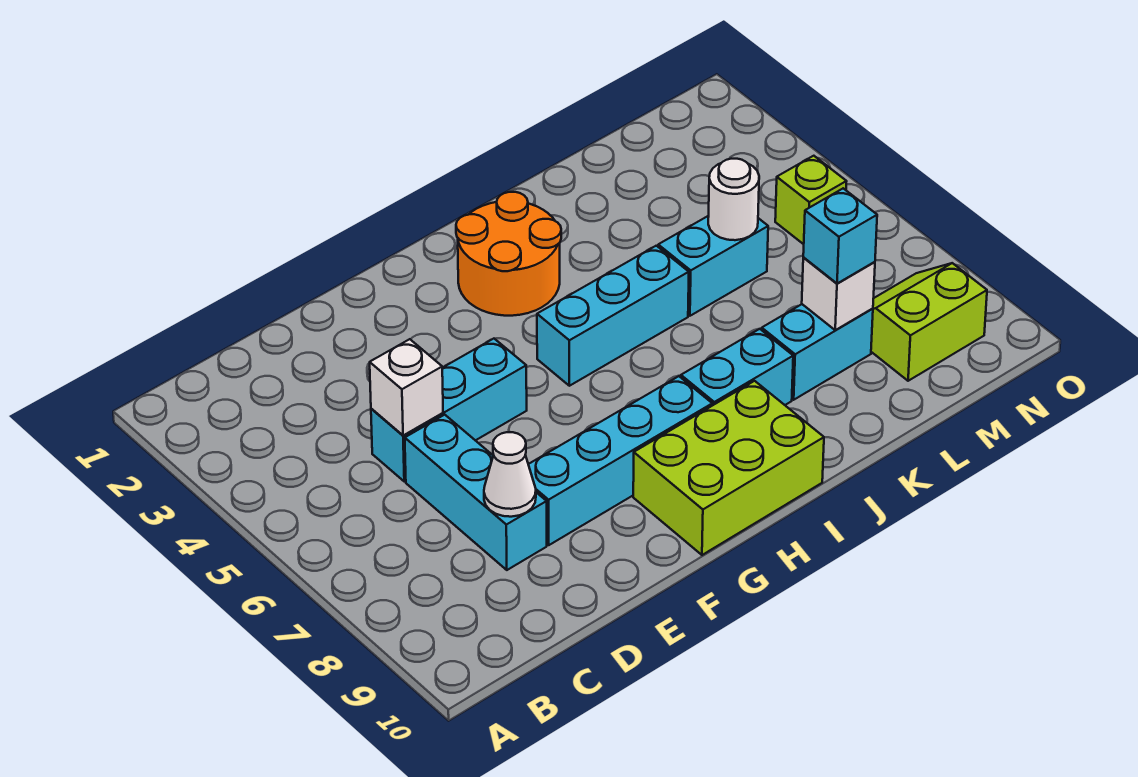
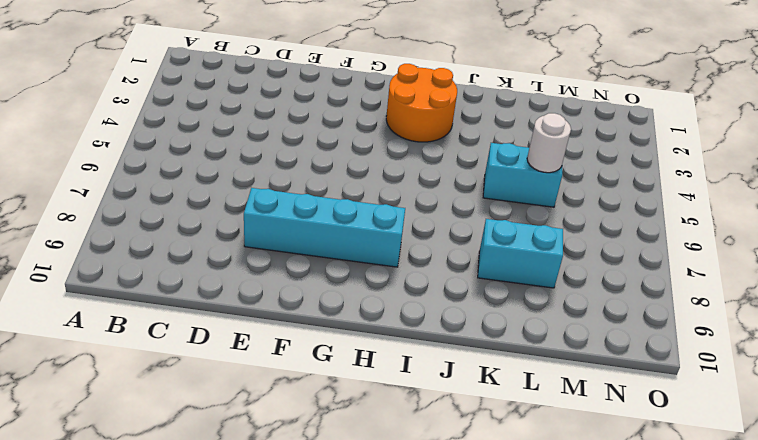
none -> cyan 1x3 brick [371,339,527,481]
none -> cyan 1x3 brick [405,415,547,570]
none -> lime 2x3 brick [633,381,824,555]

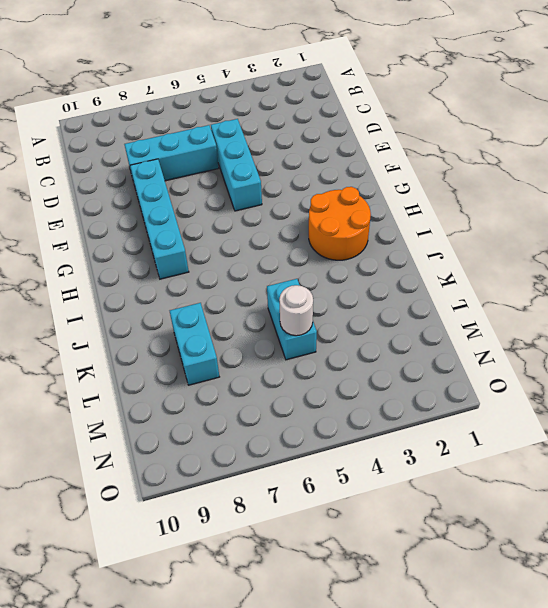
none -> lime 2x3 brick [633,381,824,555]
none -> cyan 1x3 brick [537,246,689,386]
none -> cyan 1x2 brick [681,329,793,405]

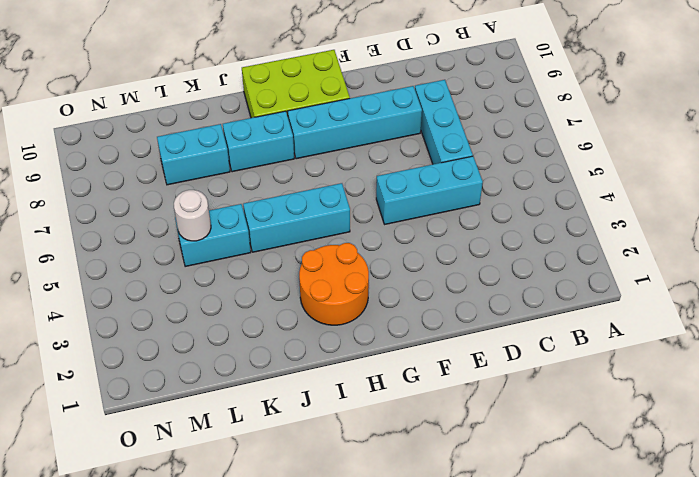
none -> lime 2x2 slope [871,263,987,381]
none -> lime 1x1 brick [775,156,847,244]
none -> white 1x1 brick [370,339,443,436]

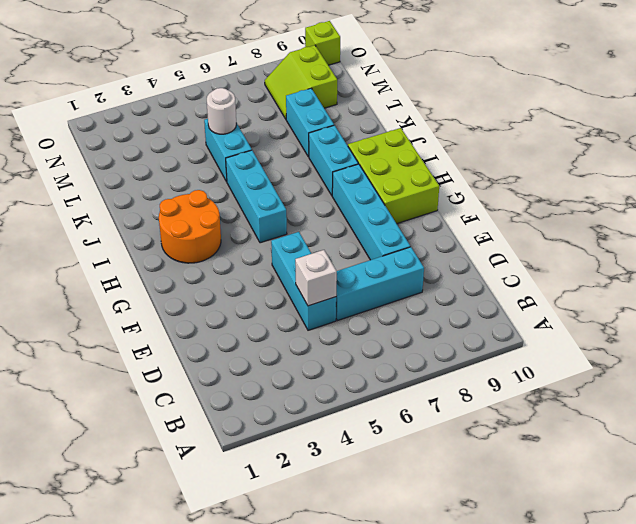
lime 1x1 brick [305,21,340,65] -> lime 1x1 brick moved to [775,156,847,244]
none -> white 1x1 cone [484,432,536,517]
none -> white 1x1 brick [802,257,875,330]
none -> cyan 1x1 brick [803,188,877,284]

